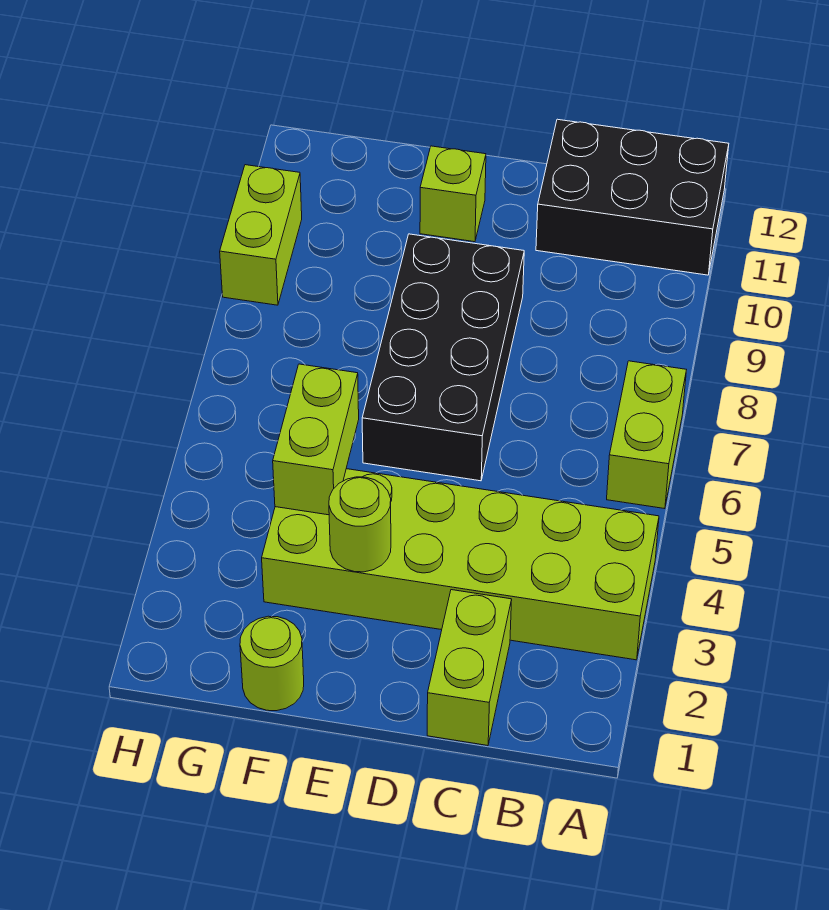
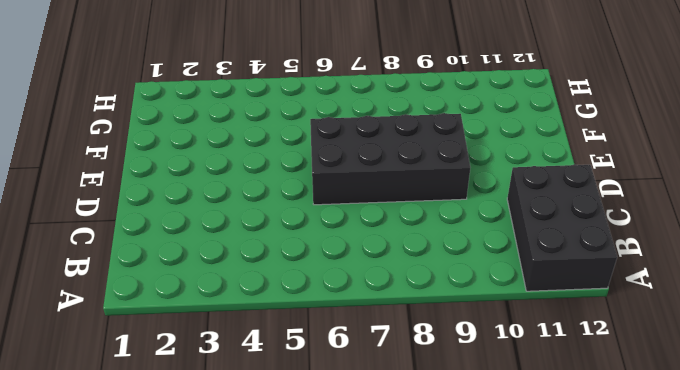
none -> lime 2x6 brick [262,469,659,660]
none -> lime 1x2 brick [607,361,686,509]

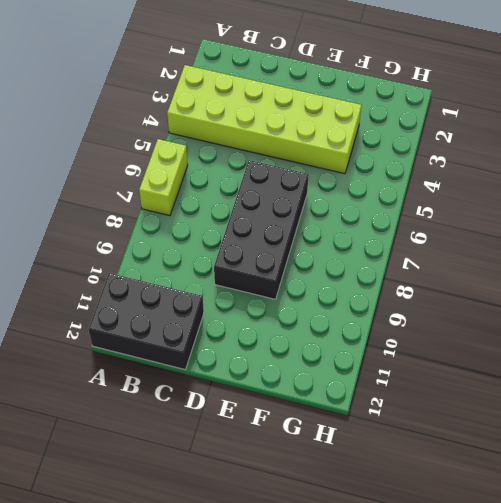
none -> lime 1x2 brick [427,590,512,746]
none -> lime 1x1 brick [420,146,486,242]

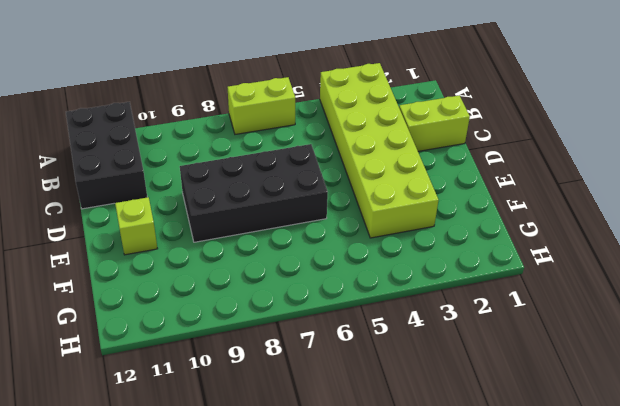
none -> lime 1x1 round brick [240,616,304,711]
none -> lime 1x2 brick [220,165,302,305]

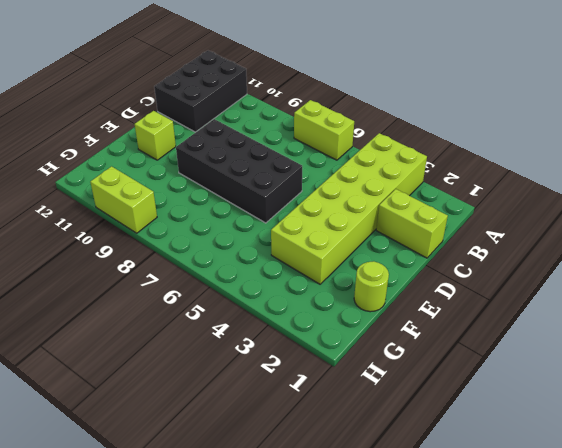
none -> lime 1x1 round brick [329,477,391,572]
none -> lime 1x2 brick [273,364,359,515]

